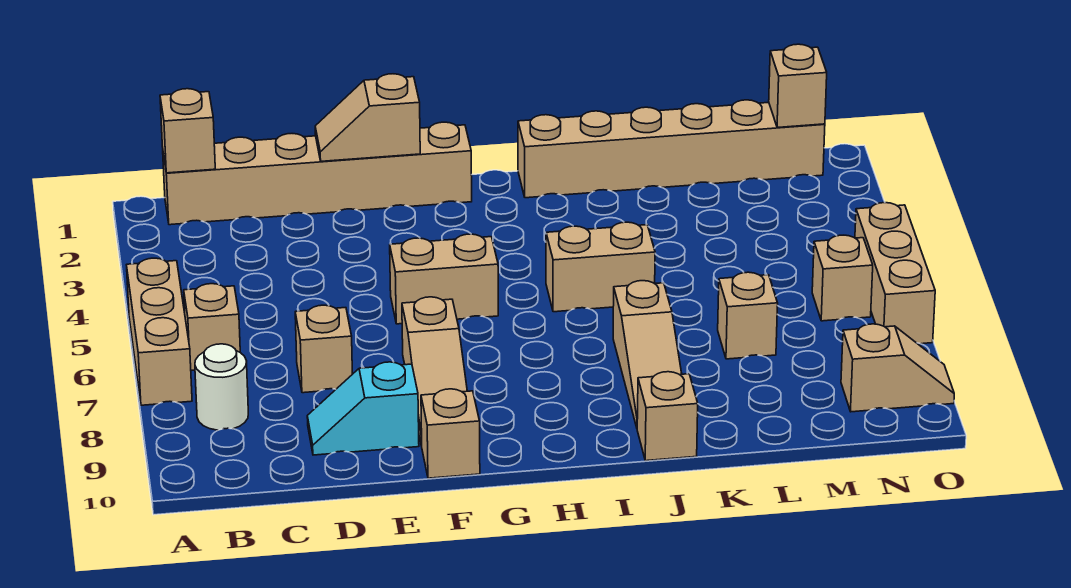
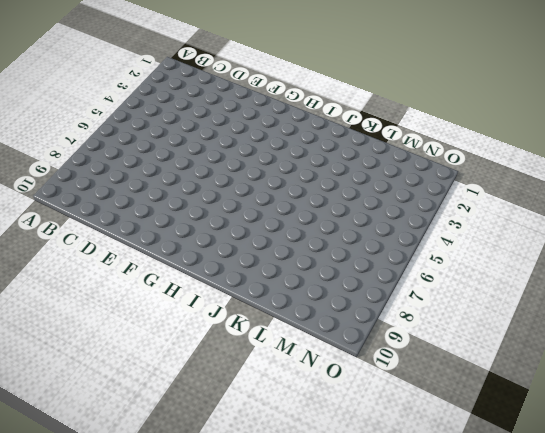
none -> tan 1x3 brick [127,258,192,405]
none -> tan 1x6 brick [163,122,472,225]
none -> tan 1x1 brick [184,284,240,370]

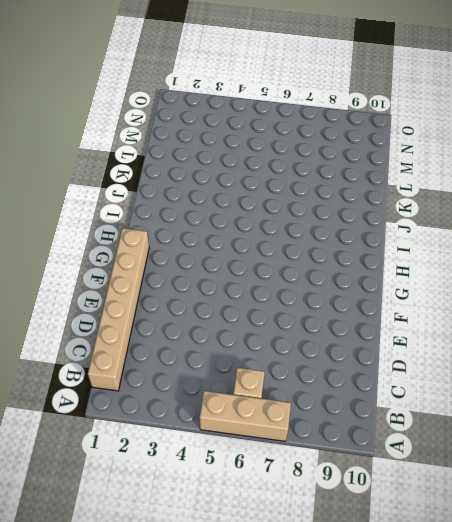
none -> white 1x1 round brick [195,344,248,430]
none -> tan 1x1 brick [295,305,352,393]
none -> cyan 1x2 slope [307,362,419,455]

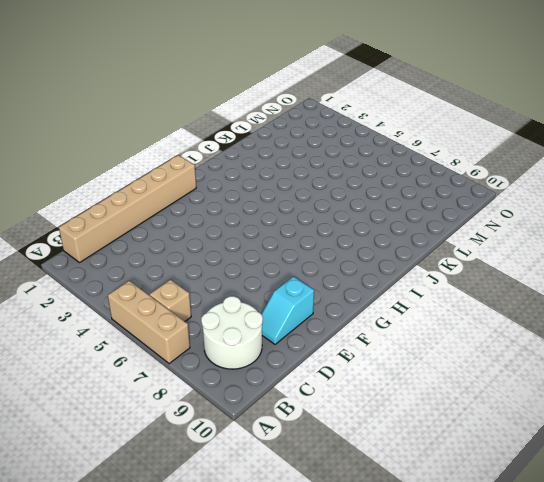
white 2x2 round brick [201,296,263,369] -> white 1x1 round brick [195,344,248,430]
none -> tan 1x1 brick [295,305,352,393]
none -> tan 1x2 brick [390,234,498,324]
none -> tan 1x3 slope [402,297,467,446]

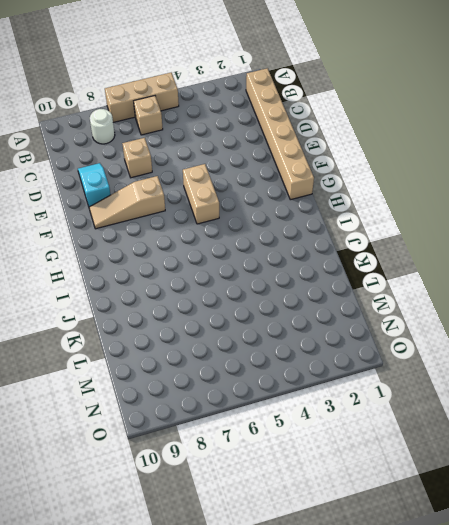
none -> tan 1x1 brick [421,389,480,478]
none -> tan 1x6 brick [518,100,825,198]
none -> tan 1x2 brick [546,222,655,312]

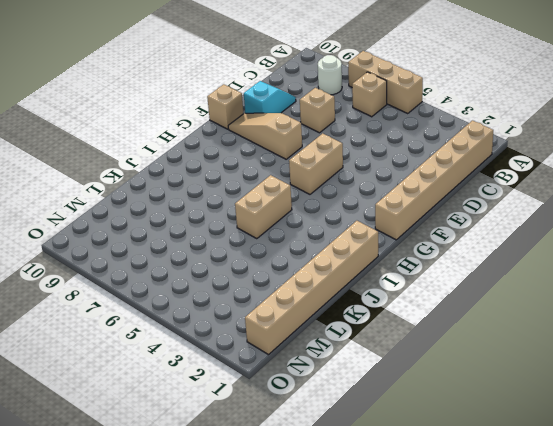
none -> tan 1x3 slope [613,281,682,427]
none -> tan 1x1 brick [637,372,698,461]
none -> tan 1x1 brick [718,272,778,359]

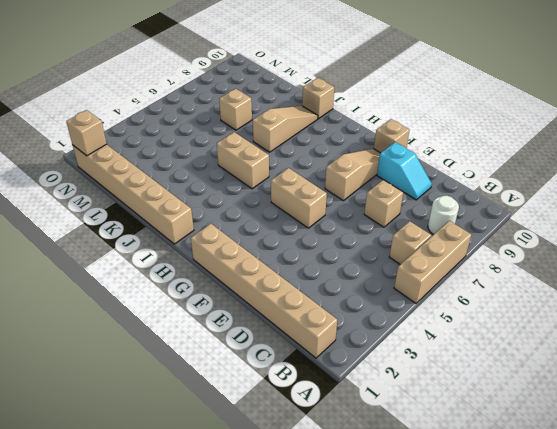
none -> tan 1x1 brick [812,235,873,321]
none -> tan 1x2 slope [841,324,954,412]
none -> tan 1x3 brick [855,203,935,344]

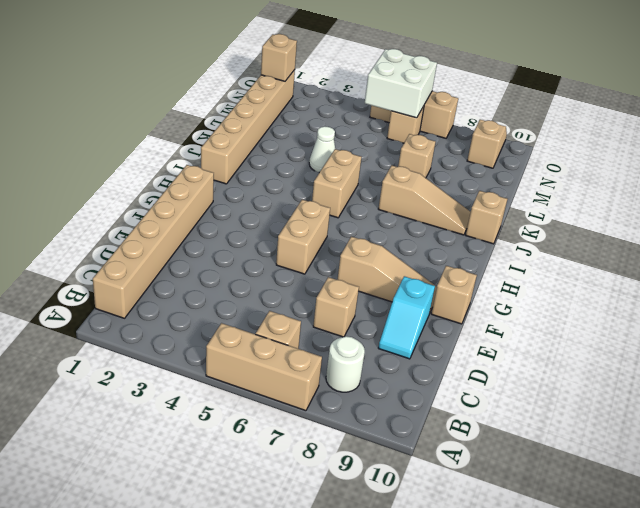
white 1x1 cone [309,126,335,172] -> none
white 2x2 brick [365,49,437,118] -> none
none -> tan 1x1 brick [160,89,215,173]
none -> tan 1x2 slope [315,74,420,161]

